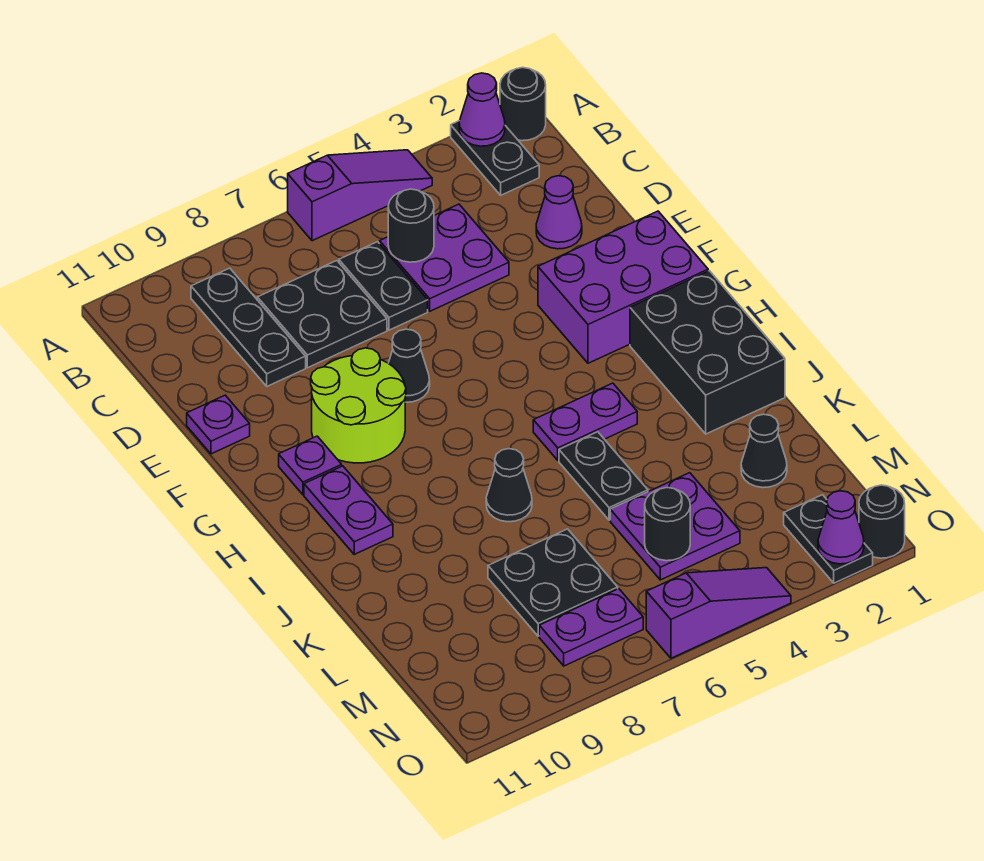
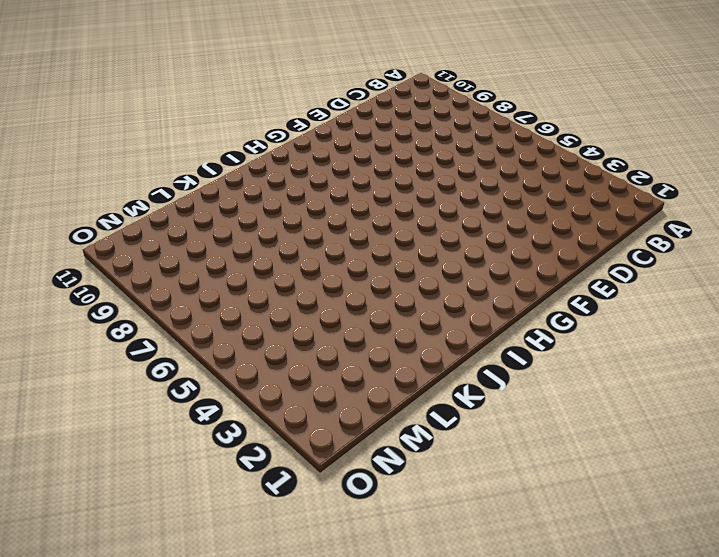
none -> black 1x1 round brick [500,67,546,141]
none -> black 1x2 plate [451,121,539,195]
none -> purple 1x3 slope [288,150,432,241]

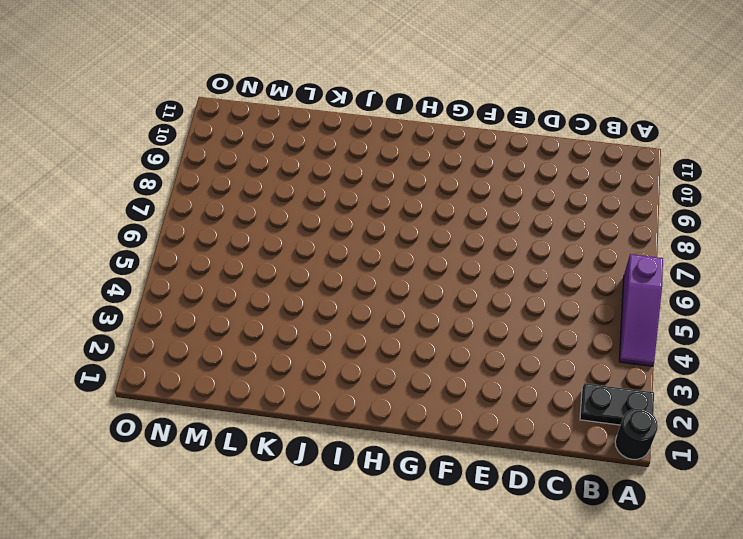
none -> black 1x3 plate [191,268,306,386]
none -> purple 2x2 plate [380,204,509,311]
none -> black 1x2 plate [339,242,428,330]

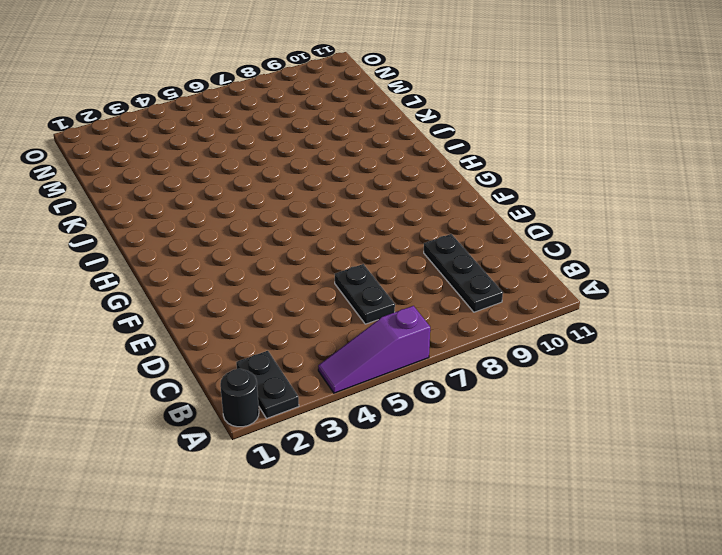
none -> purple 2x2 plate [380,204,509,311]
none -> black 2x2 plate [257,261,387,368]
none -> purple 1x1 cone [536,176,582,249]

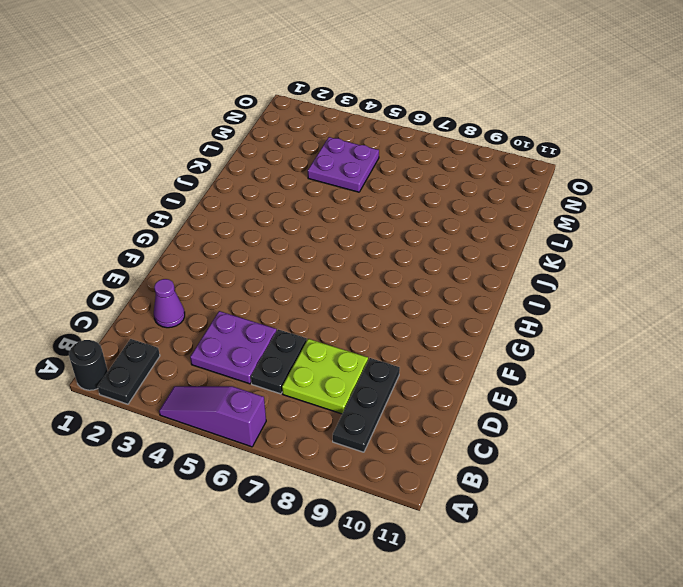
lime 2x2 plate [282,339,368,414] -> black 2x2 plate [257,261,387,368]
none -> purple 1x1 plate [187,395,250,454]
none -> purple 2x3 brick [538,211,708,363]
none -> black 1x1 cone [389,329,430,402]

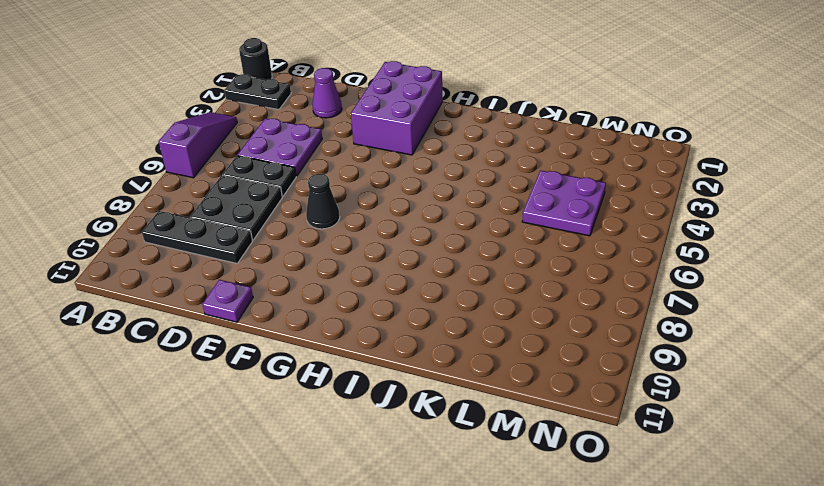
none -> lime 2x2 round brick [311,348,406,463]
none -> purple 1x1 plate [279,436,342,495]
none -> black 2x3 brick [630,271,785,434]

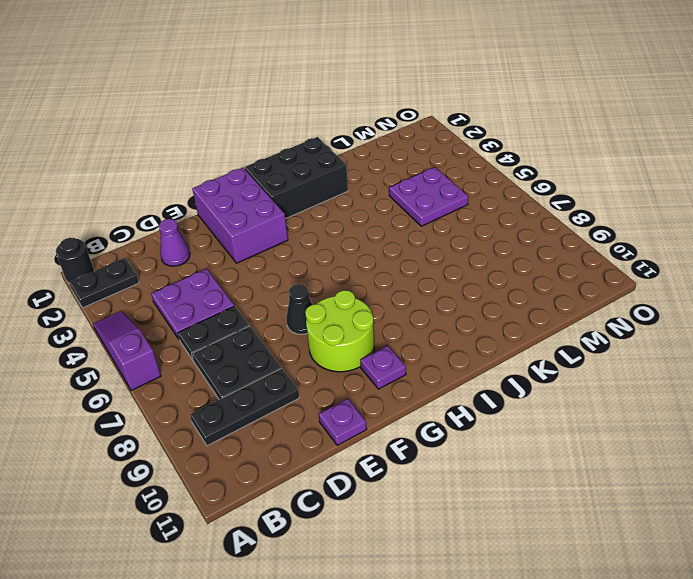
none -> purple 1x2 plate [304,466,393,554]
none -> purple 1x2 plate [533,383,637,460]
none -> black 1x2 plate [559,432,648,520]

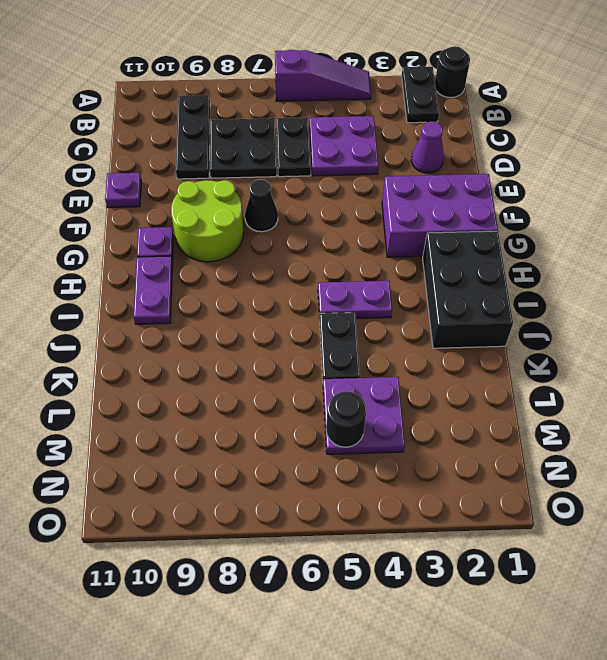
none -> black 1x1 cone [486,449,532,522]
none -> black 1x1 cone [741,414,787,488]
none -> black 2x2 plate [488,529,618,636]

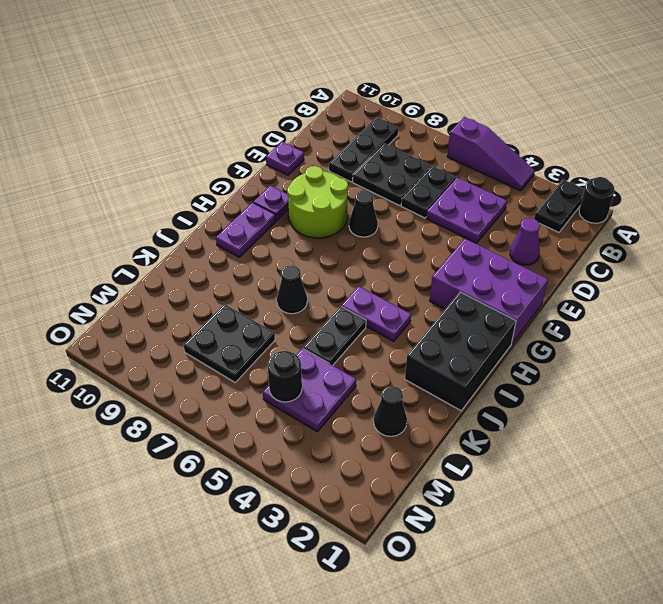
none -> black 1x2 plate [784,495,873,583]
none -> purple 1x2 plate [539,589,643,666]
none -> black 1x1 round brick [859,485,905,558]

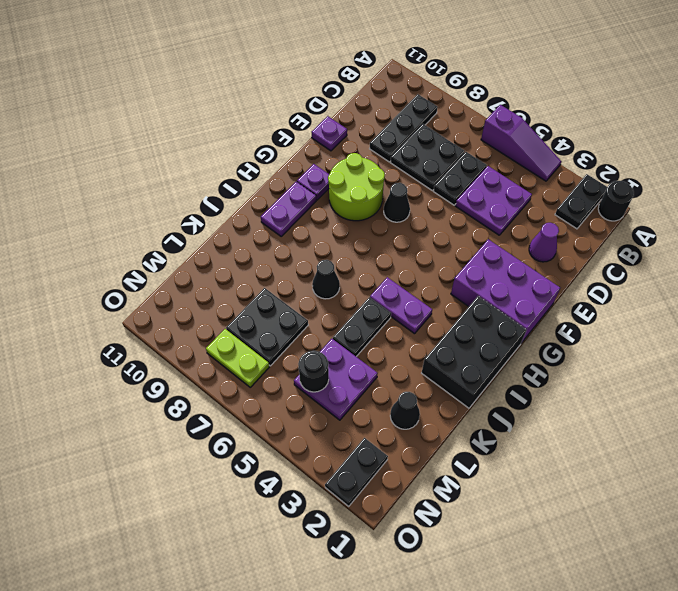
lime 1x2 plate [206,329,269,387] -> purple 1x2 plate [539,589,643,666]
none -> black 1x1 round brick [859,485,905,558]
none -> purple 1x3 slope [646,568,791,658]
none -> purple 1x1 cone [459,73,505,146]

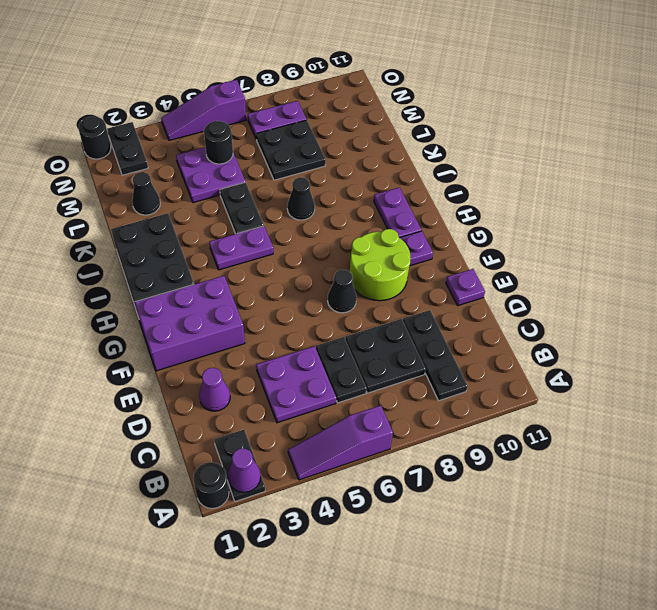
none -> black 1x1 round brick [388,189,434,262]
none -> purple 1x1 cone [818,491,864,564]

